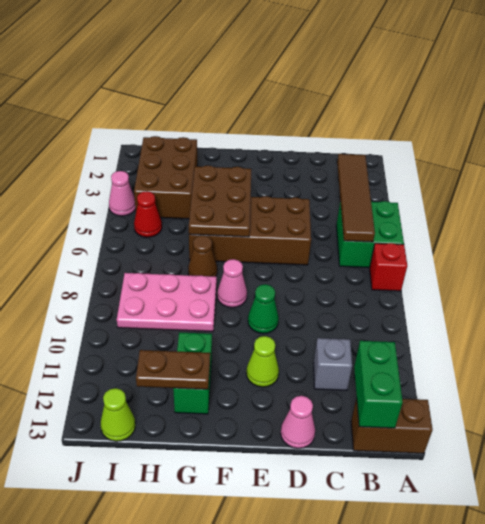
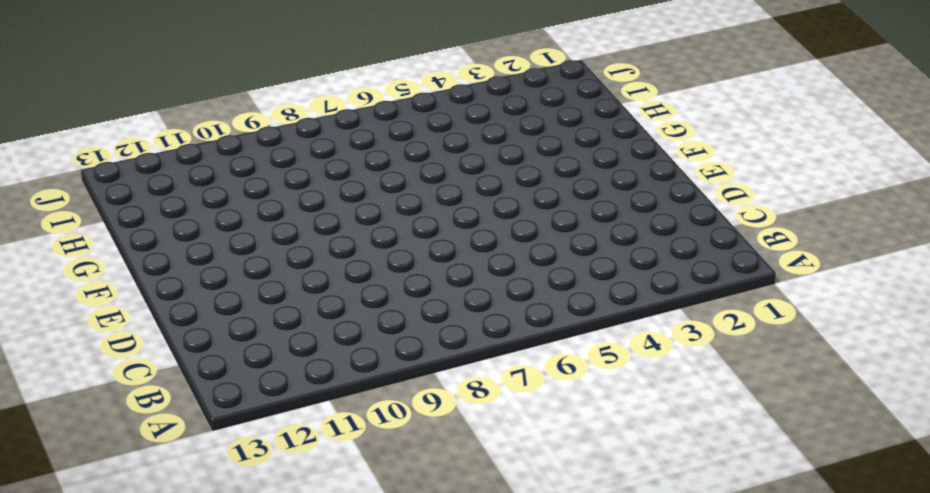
none -> green 2x2 brick [336,201,404,268]
none -> red 1x1 brick [370,243,407,291]
none -> brown 1x2 brick [351,398,433,453]

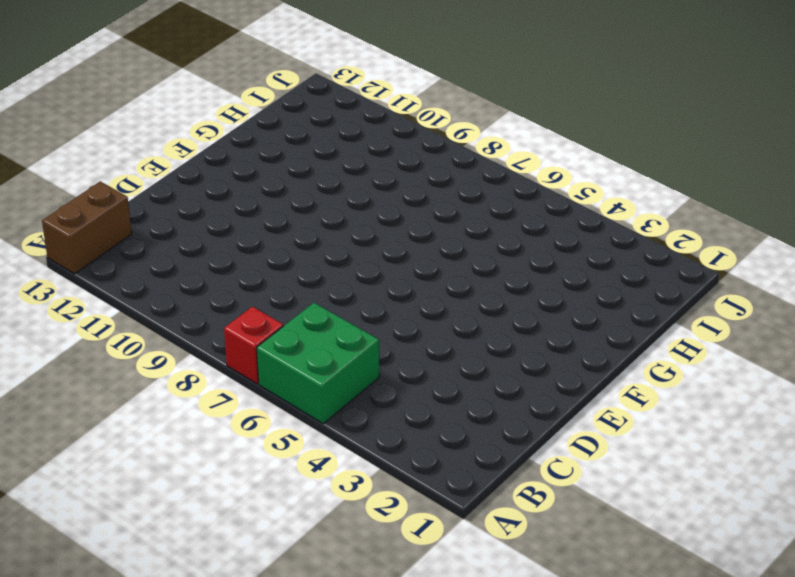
none -> grey 1x1 brick [313,338,352,390]
none -> brown 2x4 brick [189,196,311,265]
none -> pink 1x1 cone [281,396,315,448]

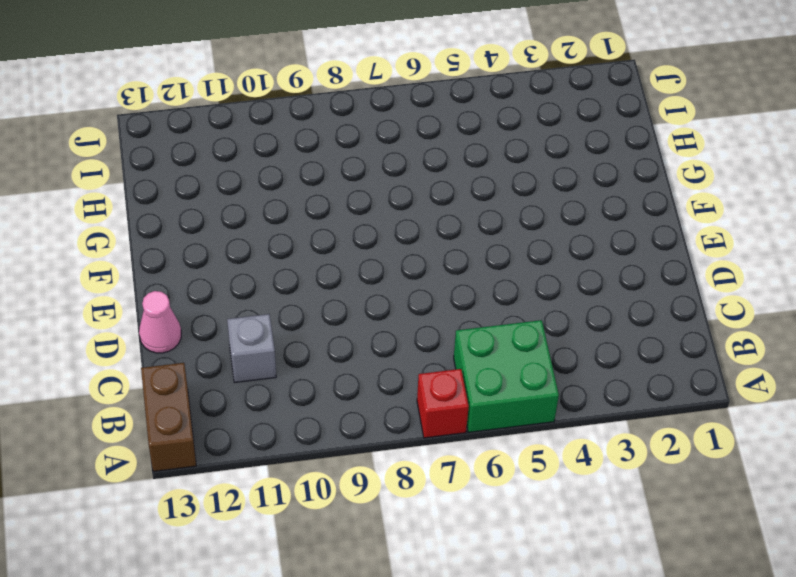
none -> brown 2x4 brick [189,196,311,265]
none -> green 1x1 cone [248,284,279,333]
none -> lime 1x1 cone [246,336,279,387]

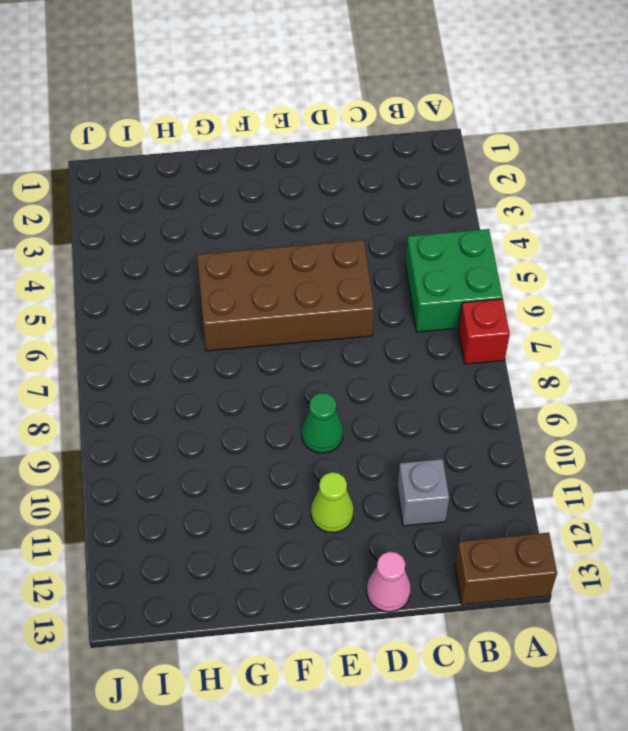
none -> pink 1x1 cone [217,259,247,308]
none -> brown 1x1 cone [188,235,217,276]
none -> pink 2x3 plate [117,273,217,332]

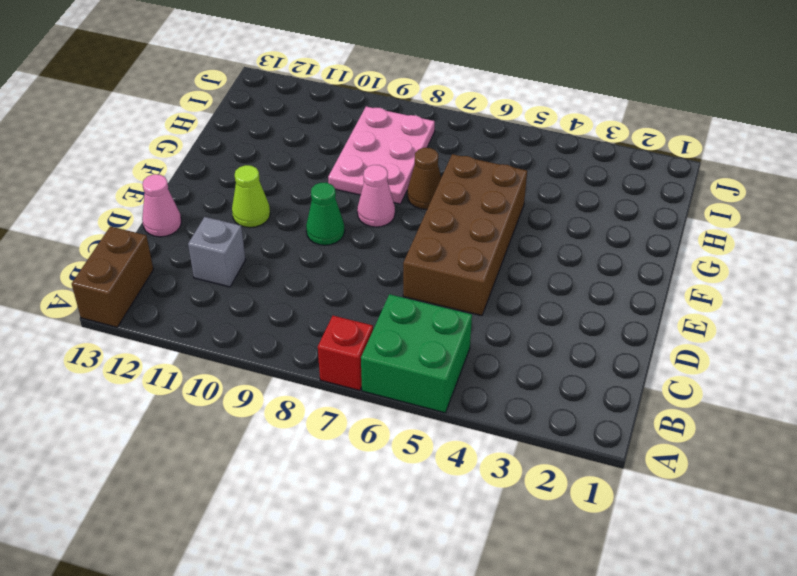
none -> green 1x2 brick [173,332,212,414]
none -> brown 2x3 brick [134,136,197,219]
none -> red 1x1 cone [134,191,162,237]

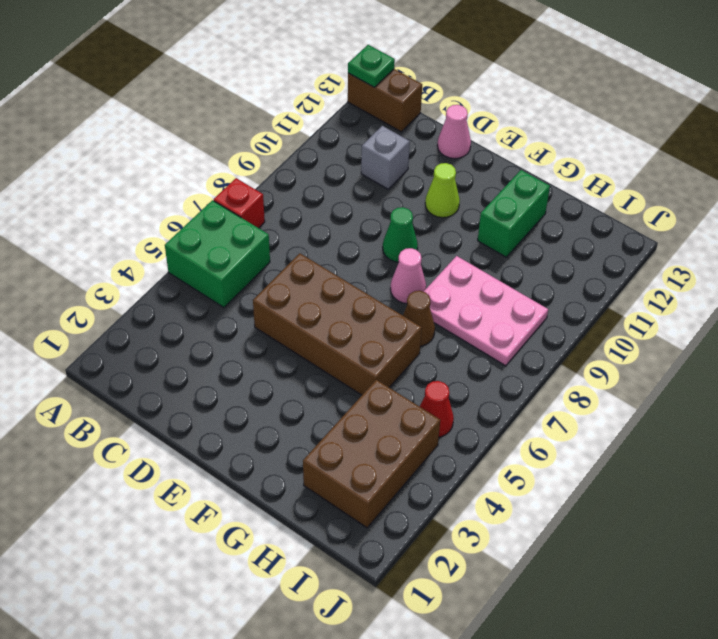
green 1x1 plate [348,45,395,87] -> none
none -> lime 1x1 cone [101,388,135,441]
none -> pink 1x1 cone [109,171,136,216]
none -> brown 1x4 tile [337,154,375,242]

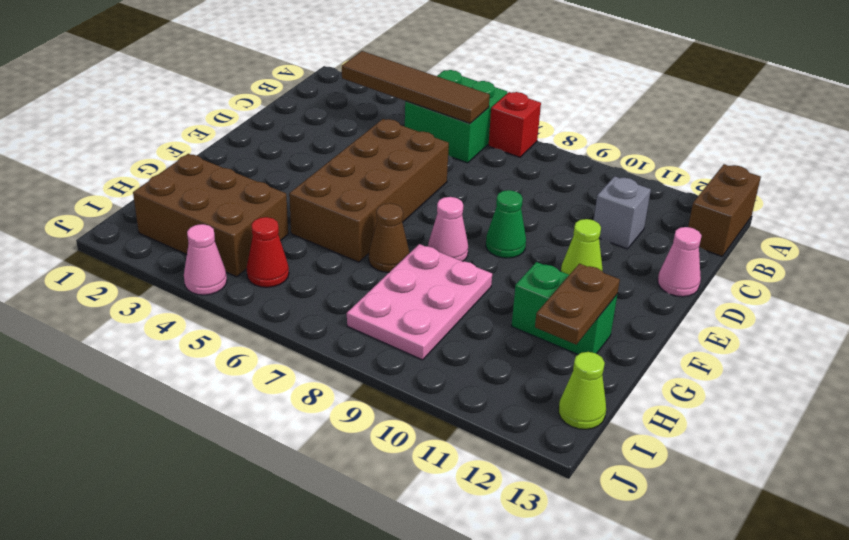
none -> green 1x2 brick [354,341,403,428]
none -> brown 2x3 plate [189,165,251,237]

